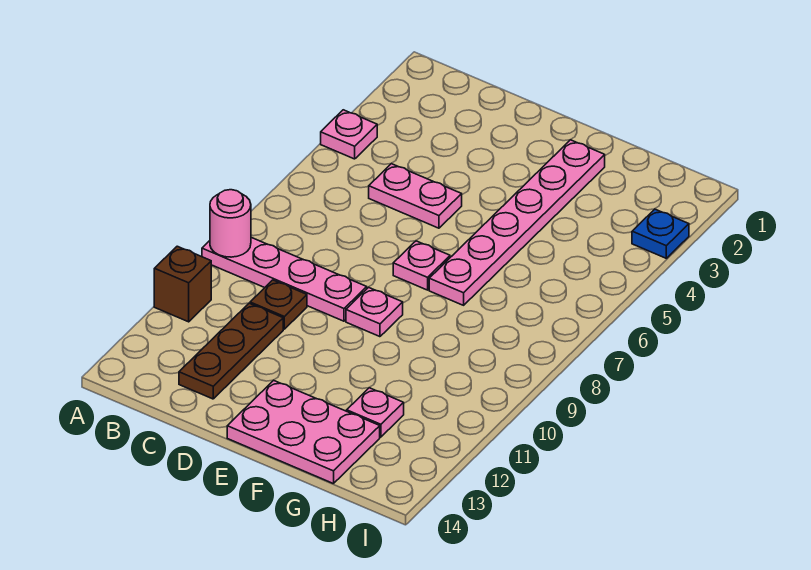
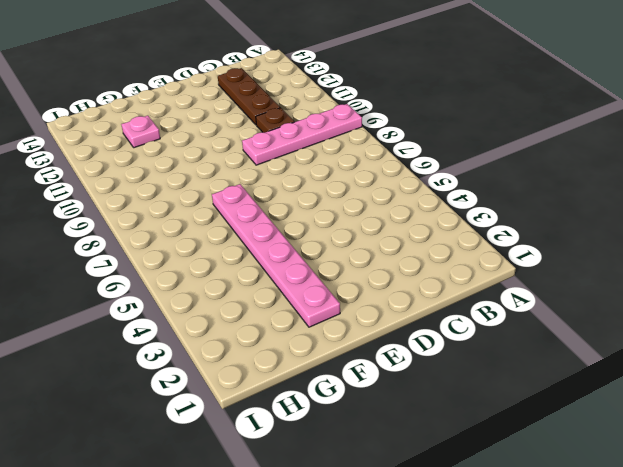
none -> pink 1x1 plate [321,110,377,159]
none -> brown 1x1 brick [154,246,211,322]
none -> pink 1x2 plate [369,164,462,228]

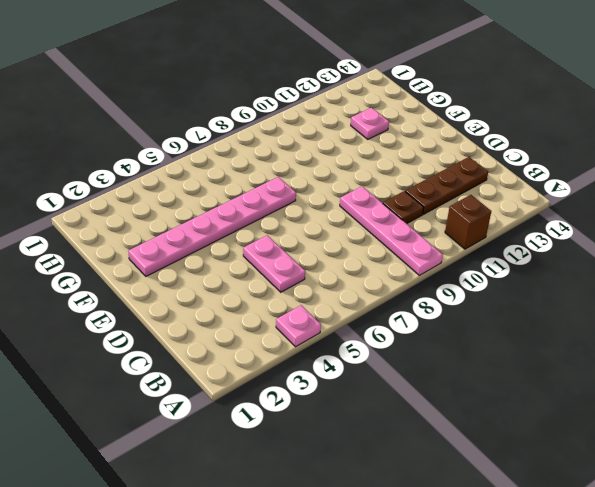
none -> pink 1x1 plate [393,241,450,290]
none -> pink 1x1 plate [346,287,403,337]
none -> pink 2x3 plate [227,380,380,484]

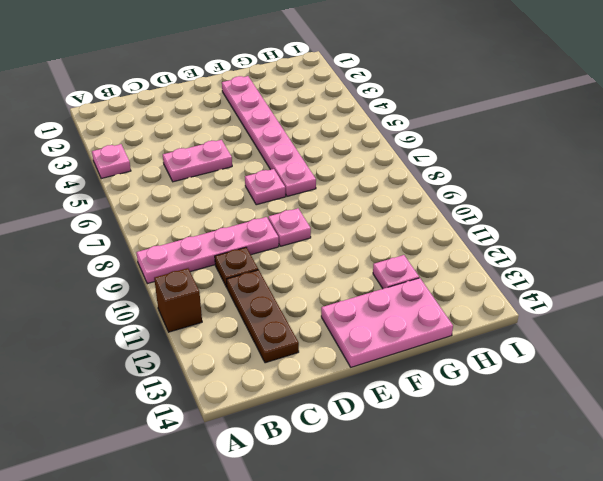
none -> blue 1x1 plate [632,209,689,258]
none -> pink 1x1 round brick [210,190,251,257]

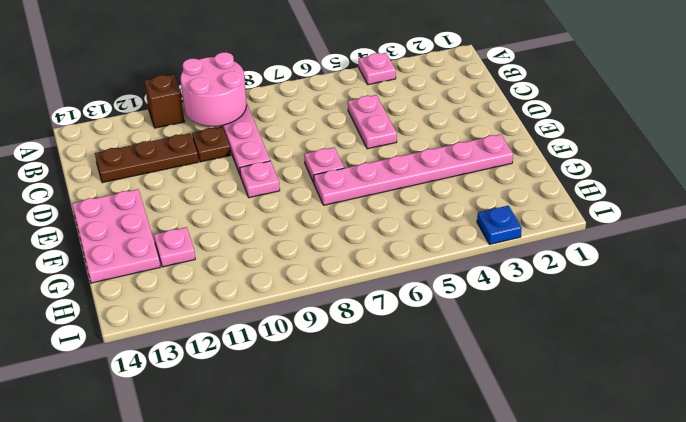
pink 2x2 round brick [181,52,247,126] -> pink 1x1 round brick [210,190,251,257]

